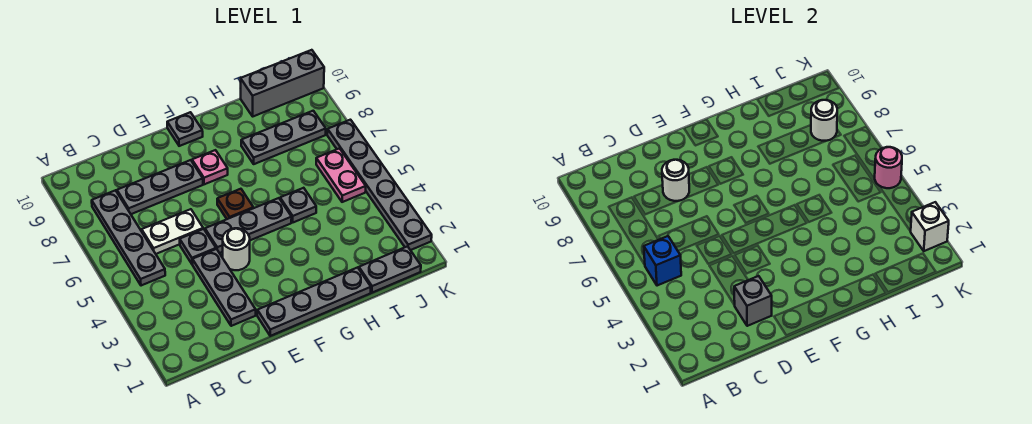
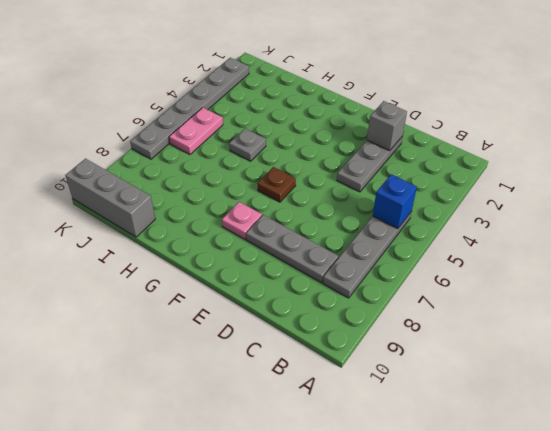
none -> white 1x2 plate [142,209,203,254]
none -> grey 1x1 plate [180,229,216,264]
none -> grey 1x4 plate [257,267,371,336]

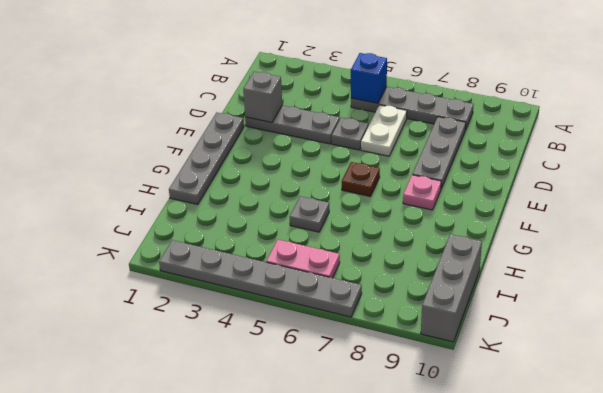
none -> white 1x1 round brick [223,228,250,270]
none -> grey 1x3 plate [205,198,292,253]
none -> grey 1x1 plate [167,112,203,146]

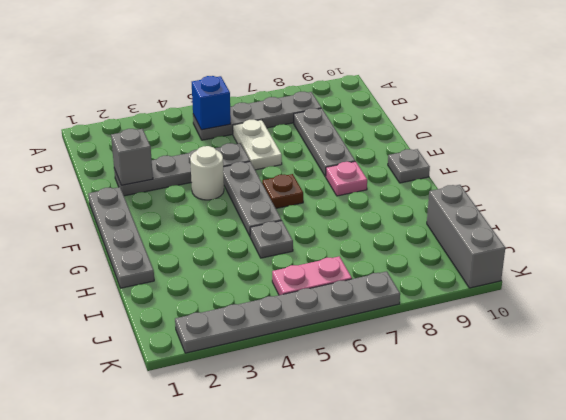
none -> grey 1x3 plate [241,111,326,164]
none -> grey 1x2 plate [359,246,421,293]
none -> white 1x1 round brick [662,160,689,201]

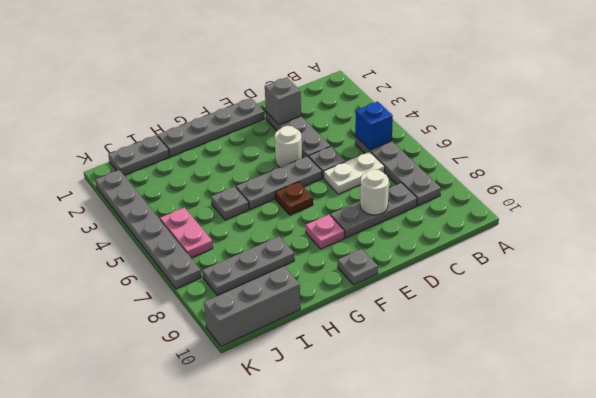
none -> white 1x1 round brick [811,100,837,141]
none -> white 1x1 brick [911,202,949,251]
none -> pink 1x1 round brick [875,147,902,188]

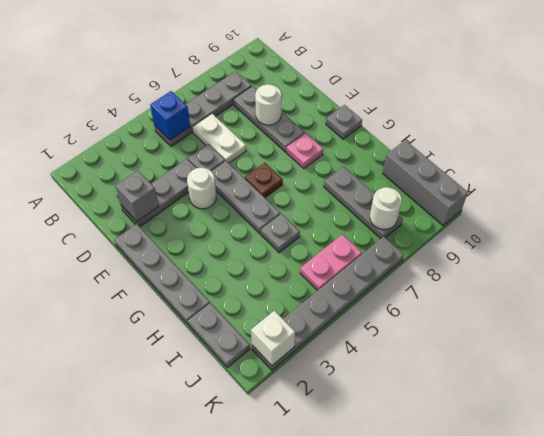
none -> pink 1x1 round brick [875,147,902,188]

